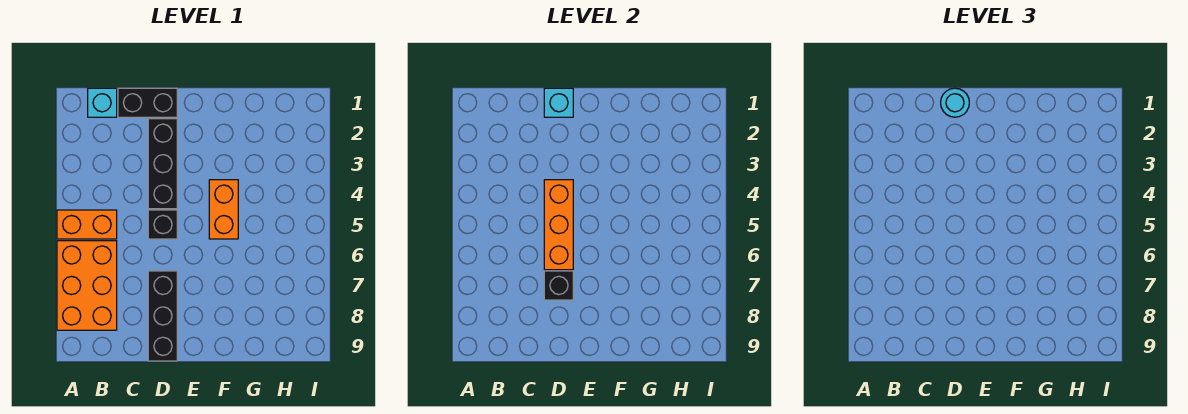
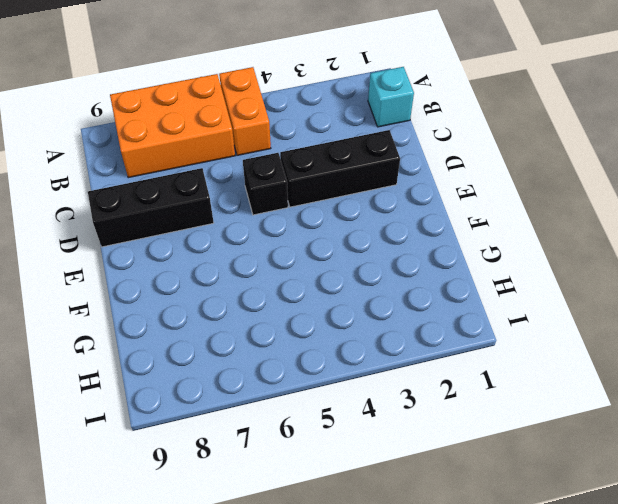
none -> black 1x2 brick [118,88,177,117]
none -> orange 1x2 brick [209,180,238,239]
none -> cyan 1x1 brick [544,88,573,117]

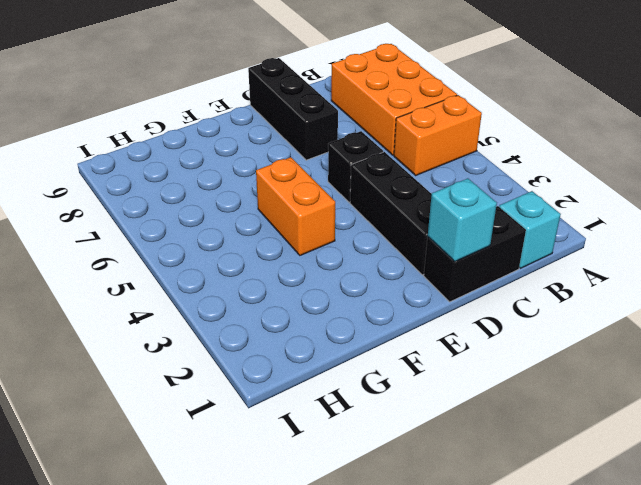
none -> orange 1x3 brick [544,180,573,270]
none -> black 1x1 brick [544,271,573,300]
none -> cyan 1x1 round brick [941,88,969,117]

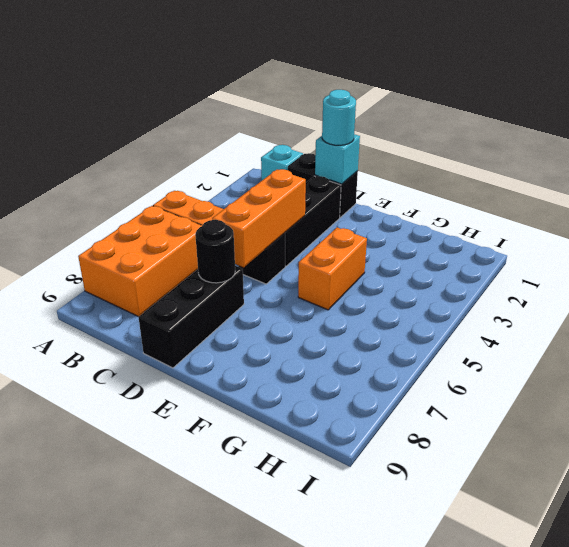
black 1x1 round brick [195,220,235,283] -> black 1x1 brick [544,271,573,300]

